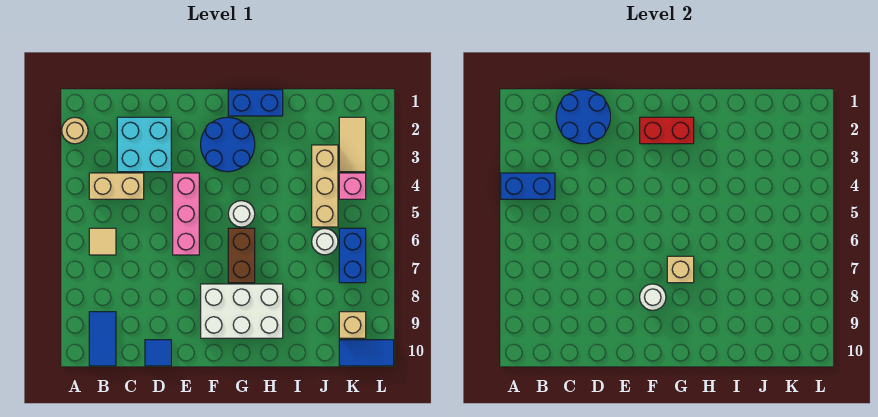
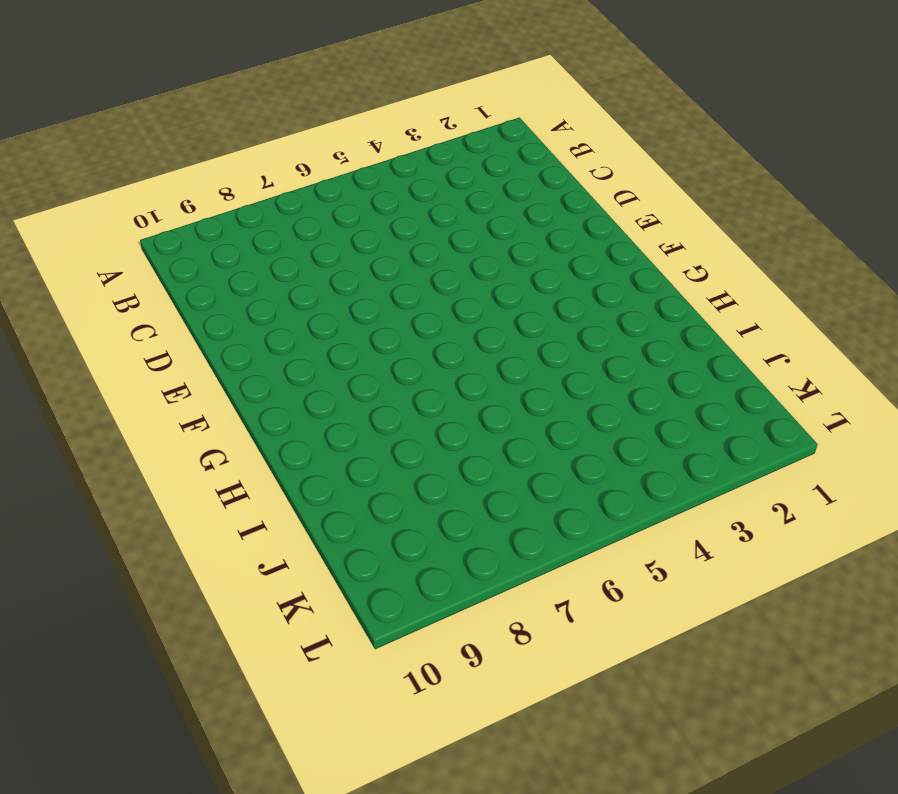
none -> tan 1x1 round brick [62,117,88,144]
none -> tan 1x2 brick [89,173,144,199]
none -> tan 1x1 tile [89,228,116,255]

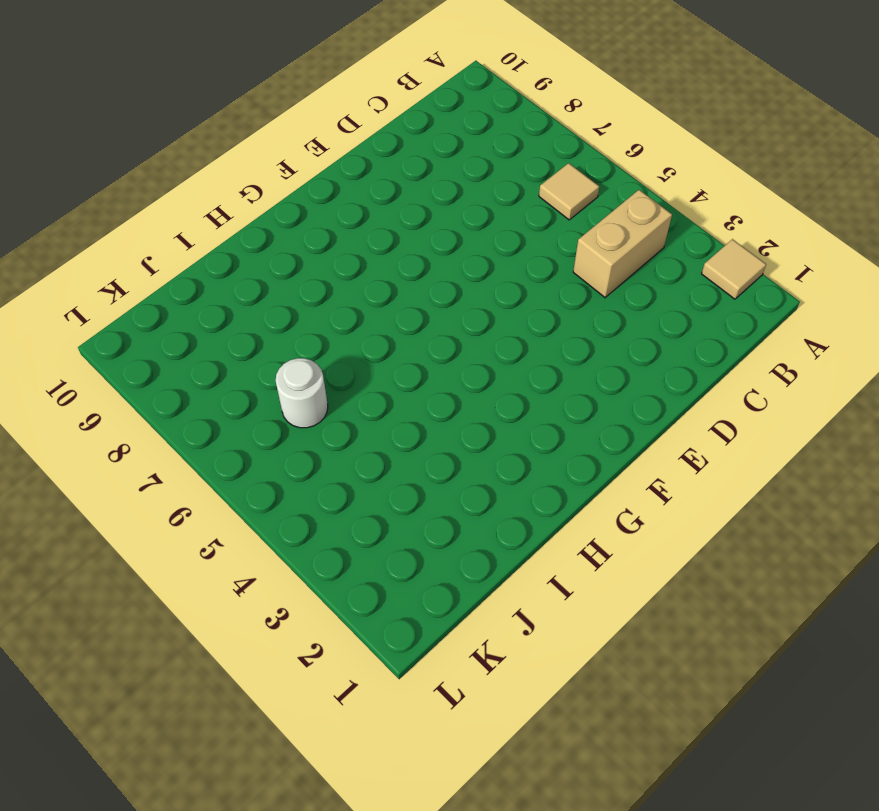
tan 1x1 tile [702,239,766,299] -> tan 1x1 round brick [62,117,88,144]
none -> blue 1x2 tile [89,312,116,366]
none -> cyan 2x2 brick [117,117,171,172]
none -> blue 1x1 tile [145,340,171,366]

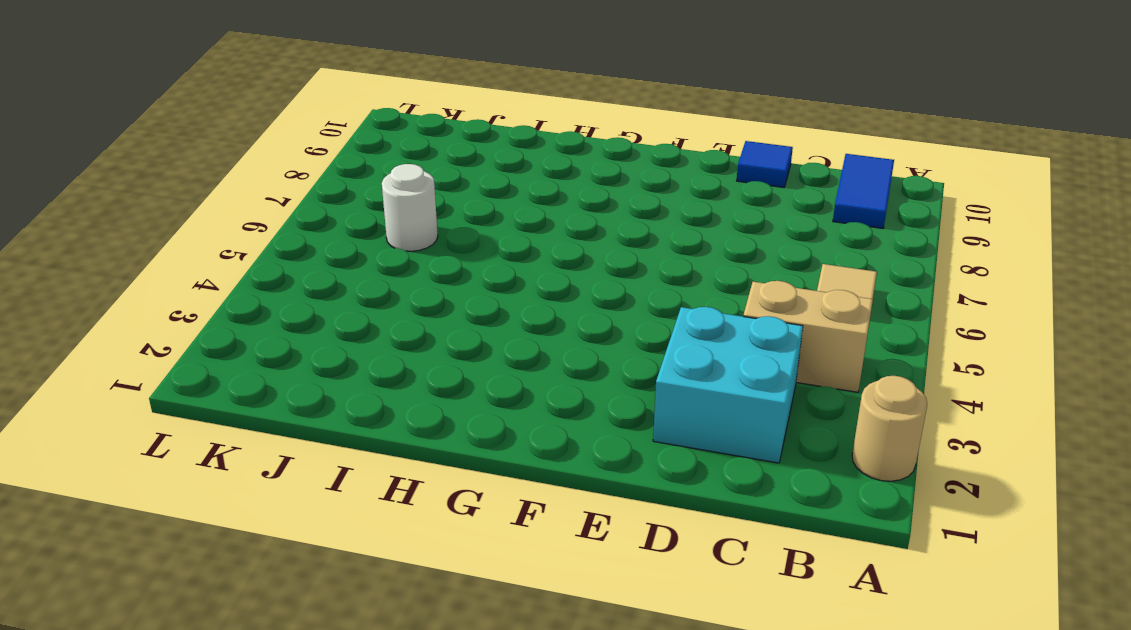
none -> pink 1x3 brick [173,173,199,255]
none -> blue 2x2 round brick [201,117,255,172]
none -> white 2x3 brick [201,284,283,338]

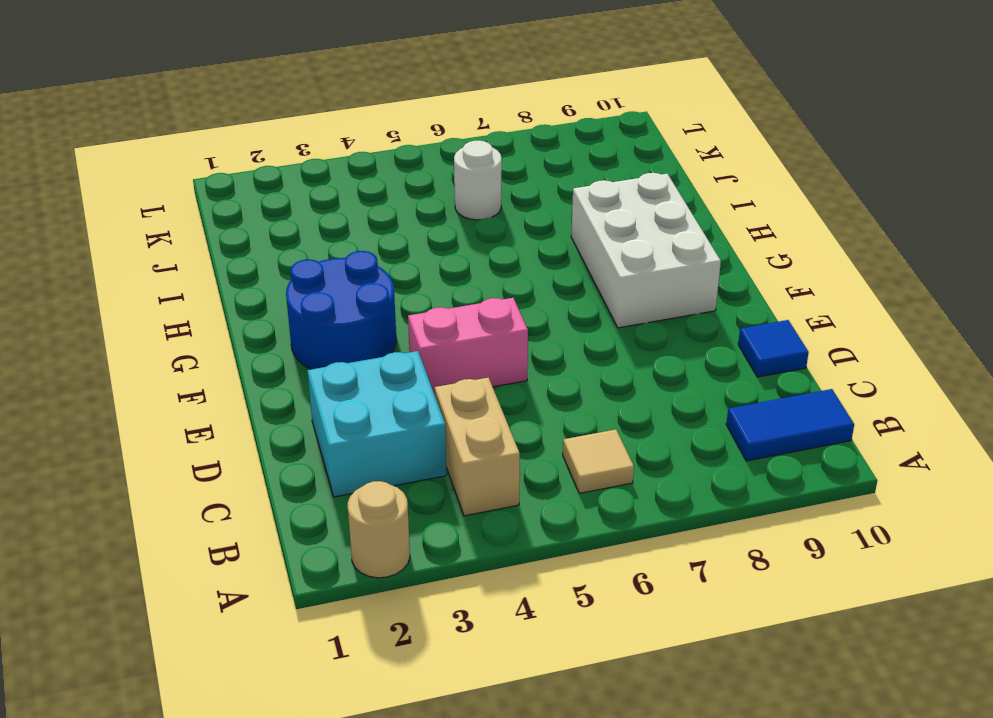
pink 1x2 brick [408,298,528,395] -> pink 1x3 brick [173,173,199,255]
none -> blue 1x2 brick [228,90,283,116]
none -> white 1x1 round brick [228,201,255,227]
none -> brown 1x2 brick [228,228,255,283]

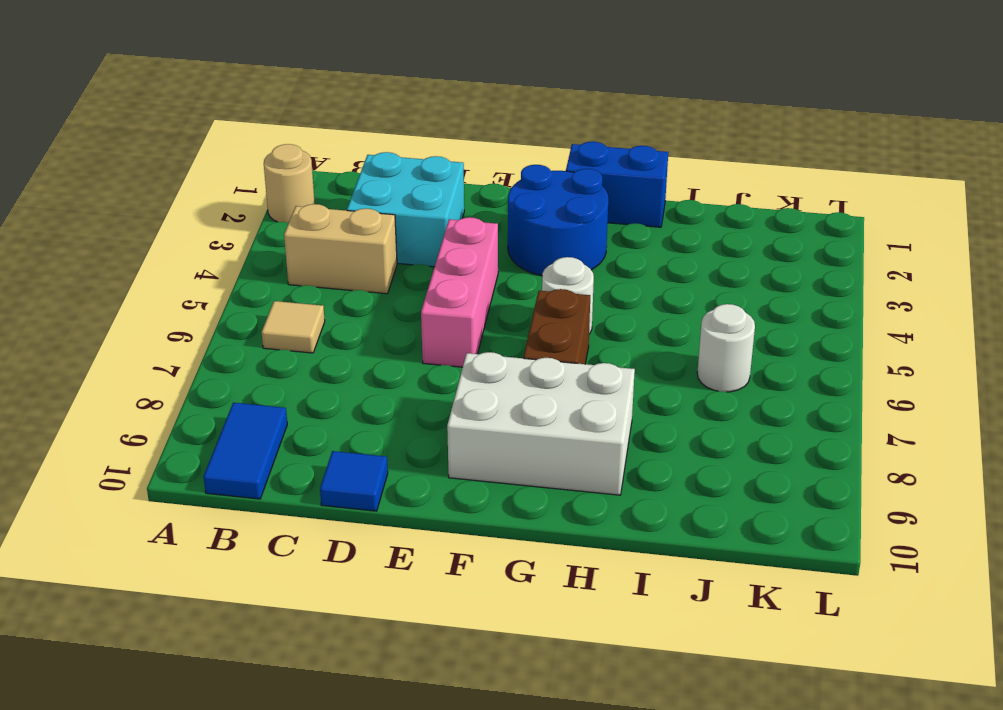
none -> tan 1x3 brick [312,145,338,227]
none -> tan 1x2 tile [339,117,366,172]
none -> pink 1x1 brick [339,173,366,199]

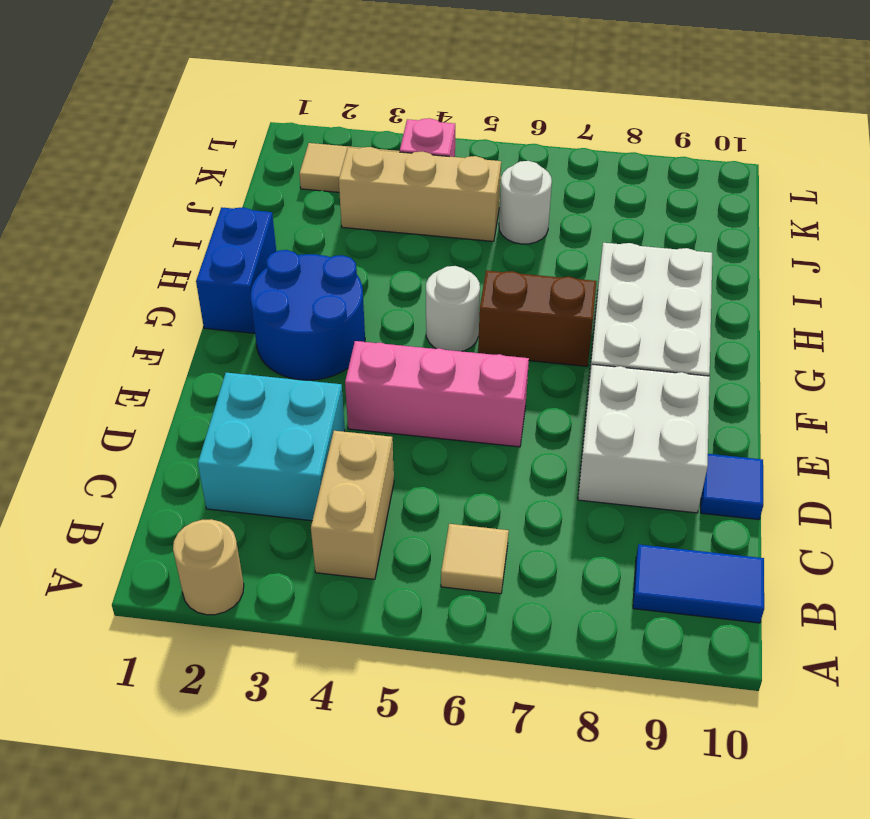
white 2x2 brick [578,364,710,513] -> none
none -> blue 1x2 brick [339,228,366,283]
none -> tan 1x1 brick [339,312,366,338]
none -> blue 1x2 tile [339,340,394,366]

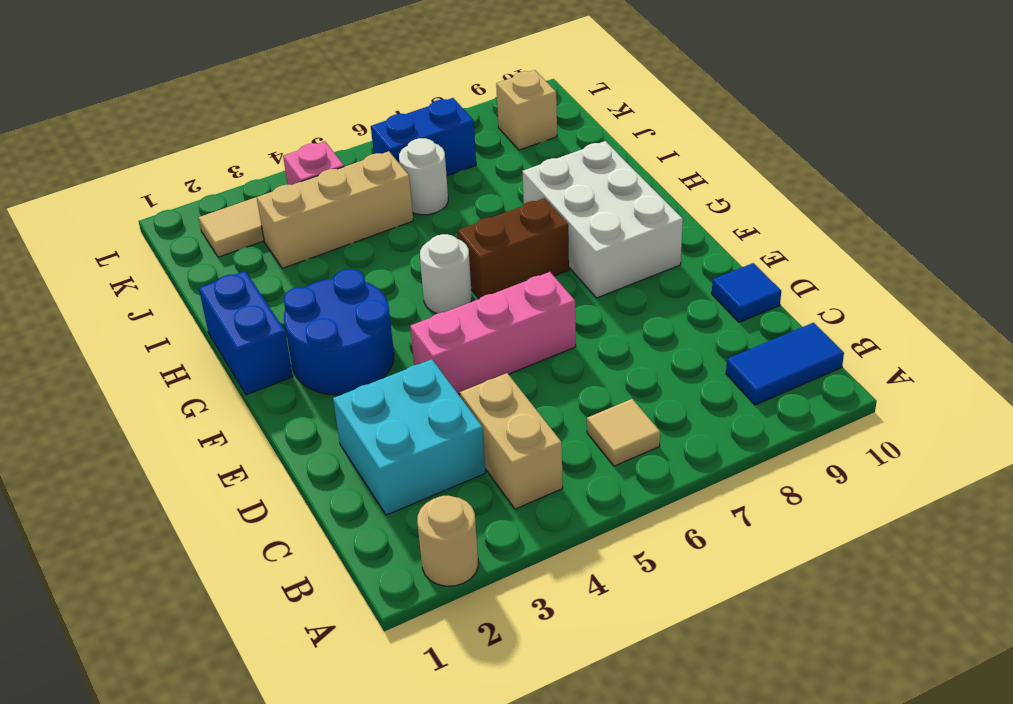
none -> blue 1x2 tile [339,340,394,366]
none -> blue 1x2 brick [501,173,555,199]
none -> blue 2x2 round brick [556,90,610,144]

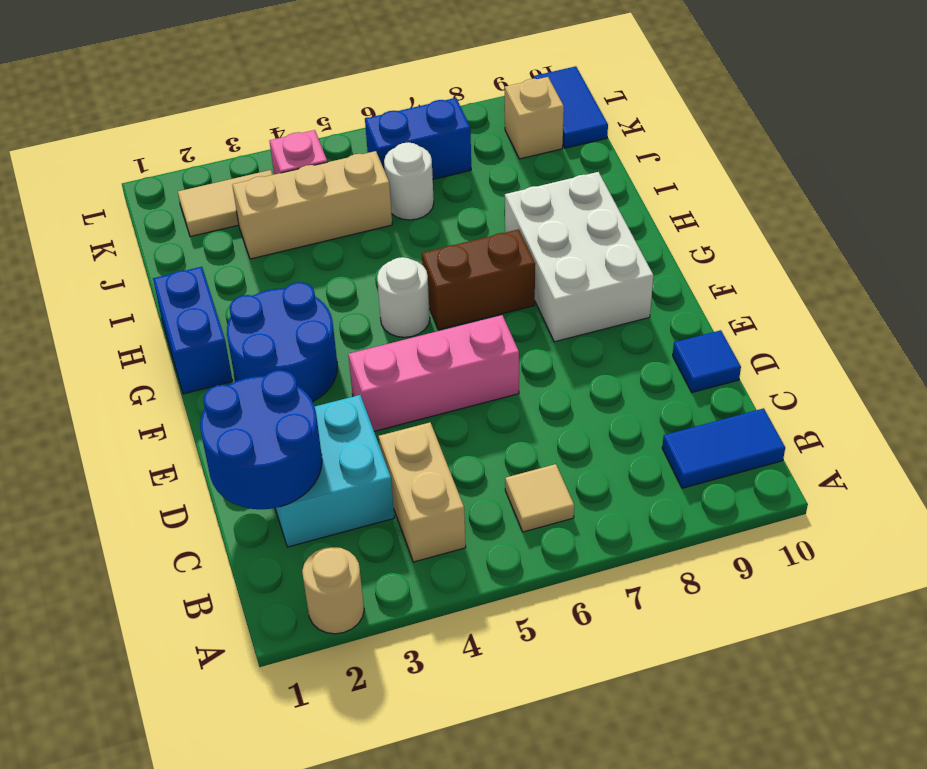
none -> blue 1x2 brick [501,173,555,199]
none -> red 1x2 brick [640,117,694,144]
none -> white 1x1 round brick [640,284,666,310]

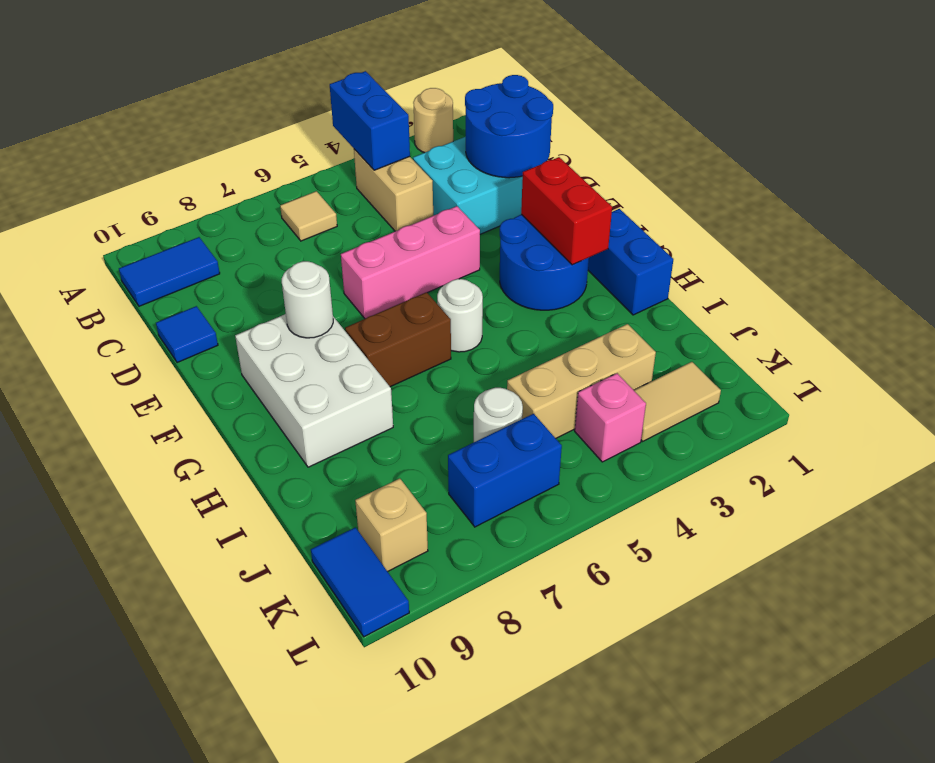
none -> tan 1x1 brick [667,256,694,283]

